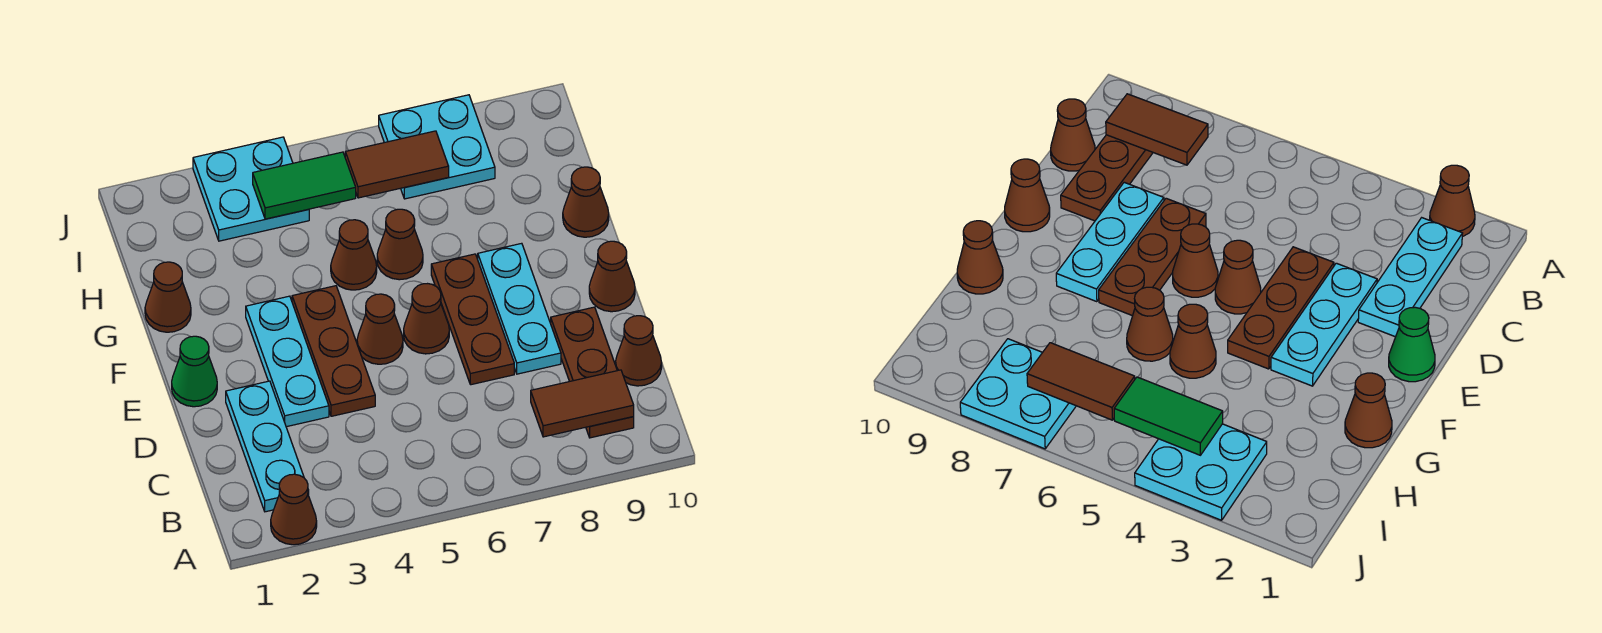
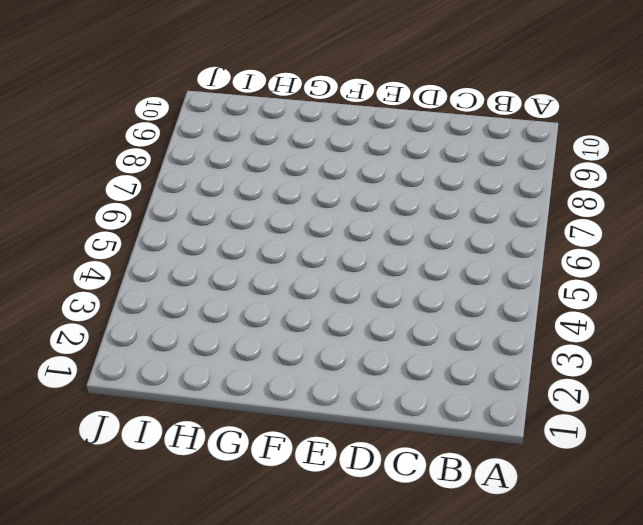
none -> brown 1x1 cone [271,474,317,545]
none -> cyan 1x3 plate [226,381,309,512]
none -> brown 1x3 plate [551,307,634,438]

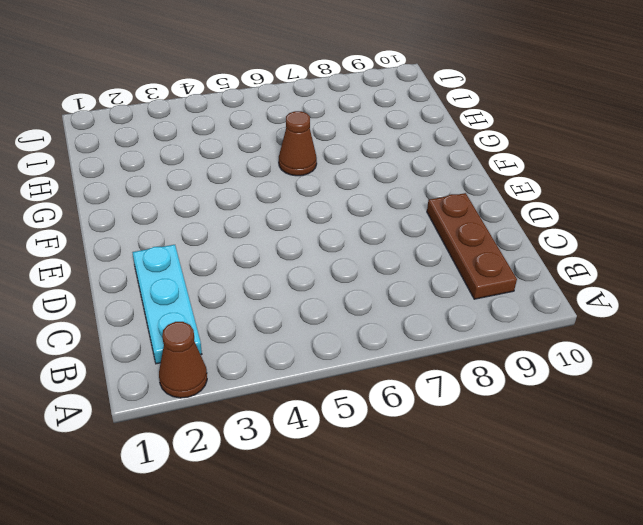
none -> brown 1x1 cone [616,316,662,386]
none -> cyan 1x3 plate [246,296,329,427]
none -> brown 1x3 plate [292,286,375,416]

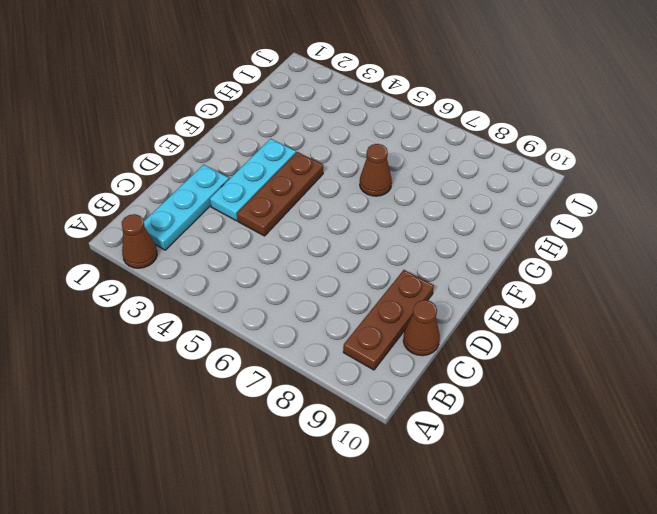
none -> brown 1x3 plate [431,254,514,385]
none -> cyan 1x3 plate [478,243,561,374]
none -> green 1x1 cone [172,336,217,407]

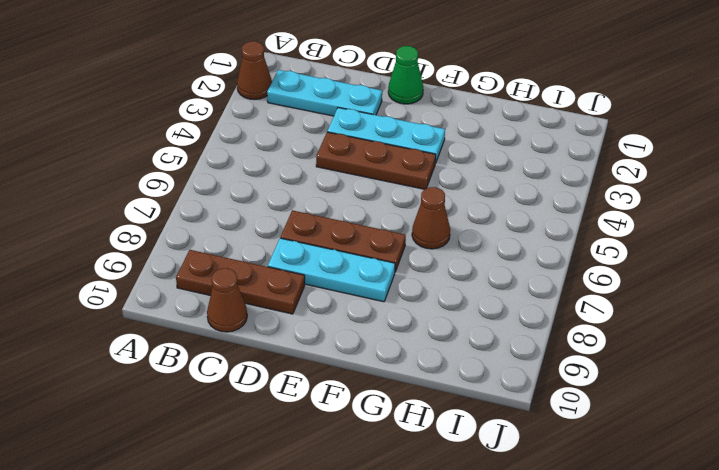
none -> brown 1x1 cone [357,294,403,364]
none -> brown 1x1 cone [404,284,449,354]
none -> brown 1x1 cone [589,241,635,312]

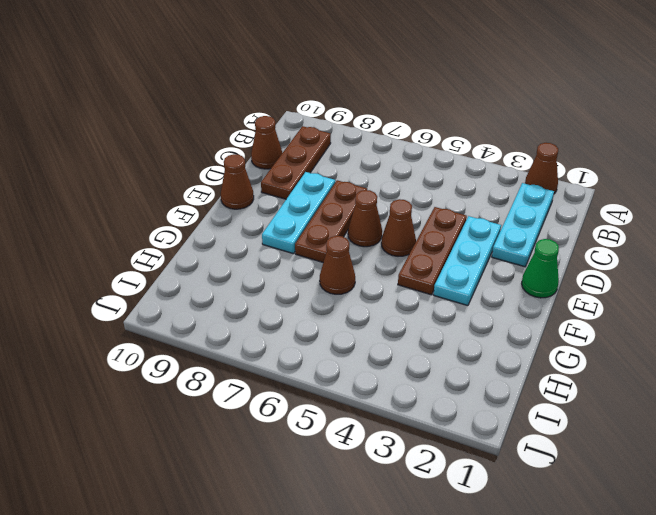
none -> brown 1x1 cone [145,262,191,332]
none -> brown 1x1 cone [331,220,377,290]
none -> brown 1x1 cone [563,167,609,237]

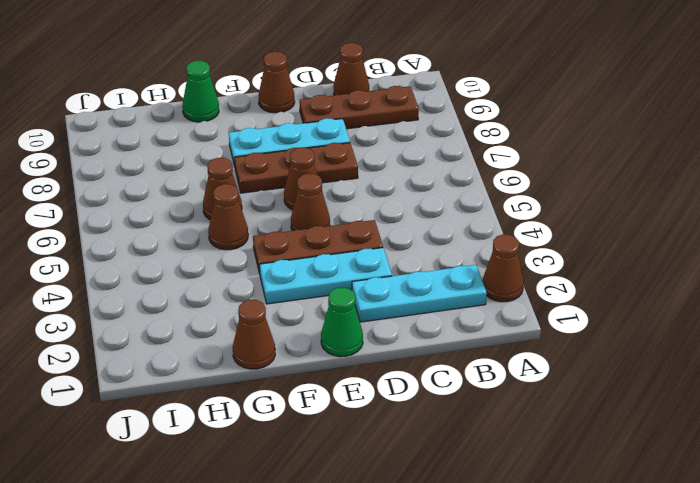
green 1x1 cone [182,61,219,122] -> brown 1x1 cone [563,167,609,237]
none -> cyan 2x2 plate [193,137,309,241]
none -> cyan 2x2 plate [379,95,495,199]
none -> brown 1x2 tile [531,370,634,437]

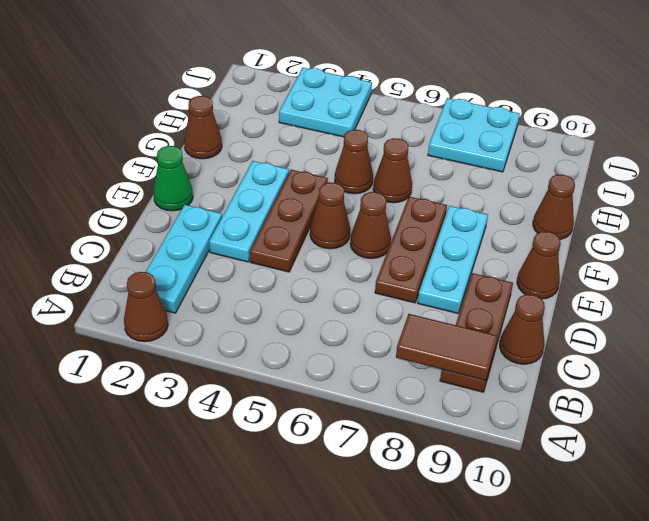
none -> green 1x2 tile [253,152,356,219]
none -> brown 1x2 tile [345,131,449,198]

